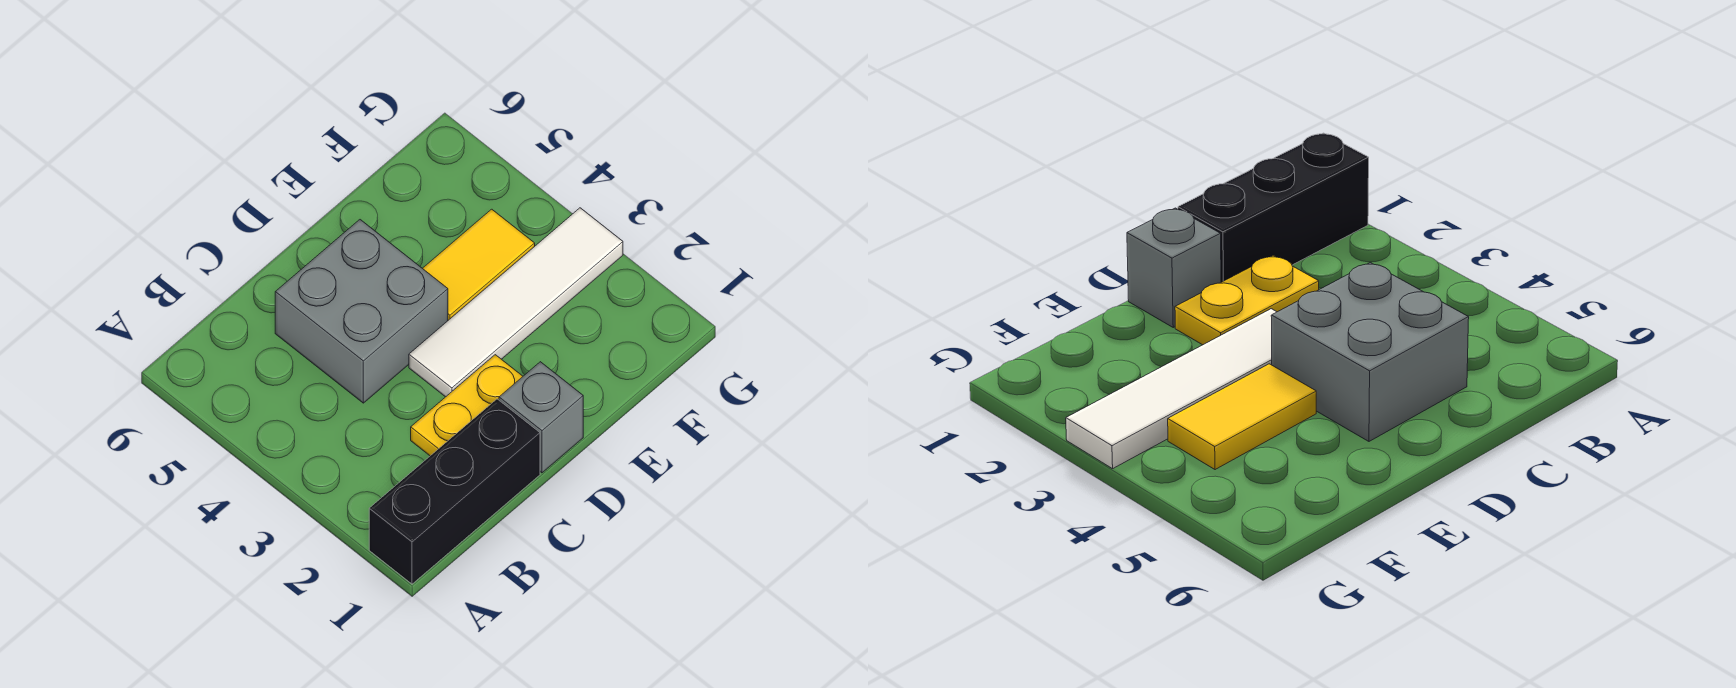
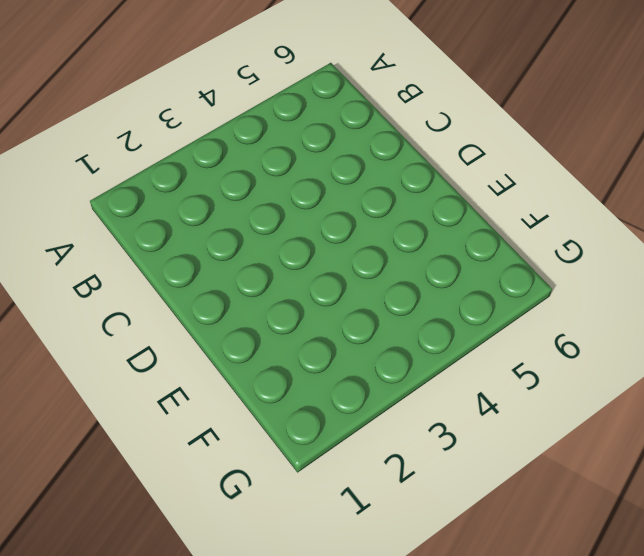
none -> black 1x3 brick [369,399,540,584]
none -> yellow 1x2 plate [411,355,523,456]

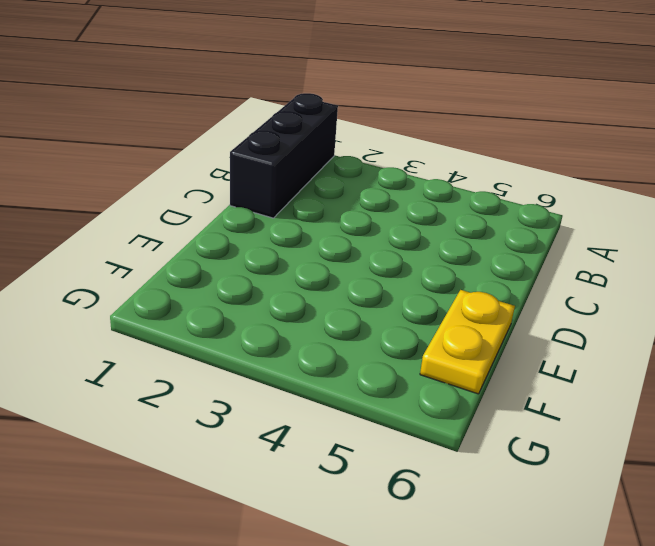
yellow 1x2 plate [420,290,515,394] -> yellow 1x2 plate moved to [411,355,523,456]
none -> grey 2x2 brick [275,220,448,403]
none -> grey 1x1 brick [499,362,583,473]

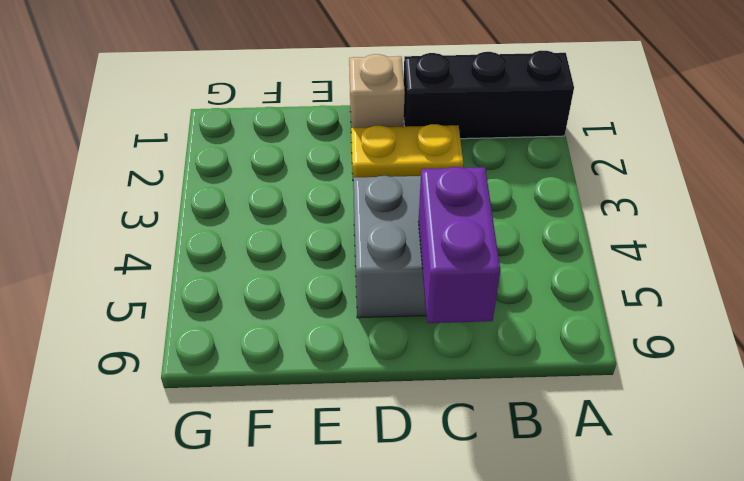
purple 1x2 brick [418,167,500,323] -> none
tan 1x1 brick [349,54,405,128] -> grey 1x1 brick [499,362,583,473]
none -> white 1x4 tile [409,208,623,397]
none -> yellow 1x2 tile [423,209,535,320]

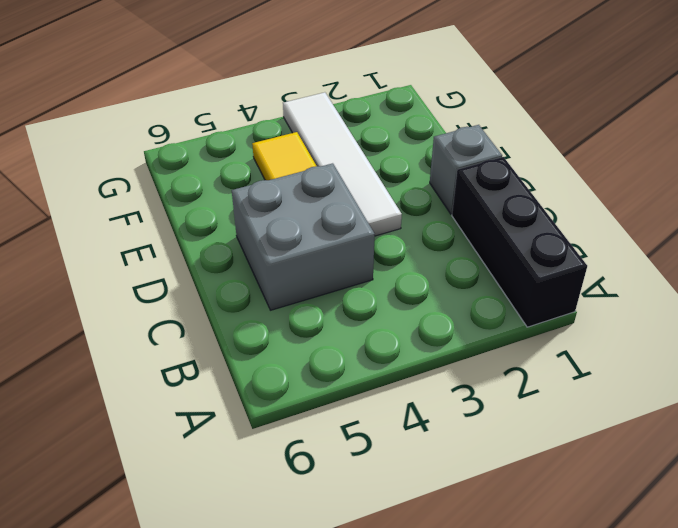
none -> yellow 1x2 plate [411,355,523,456]

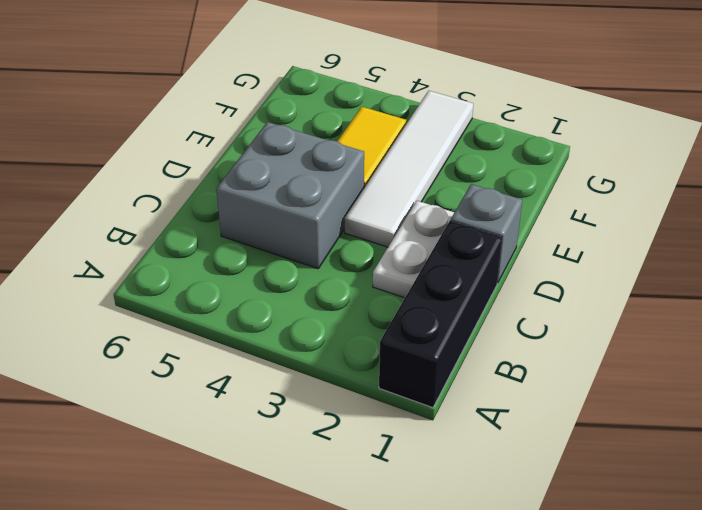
white 1x2 plate [373,201,454,298] -> yellow 1x2 plate [411,355,523,456]

